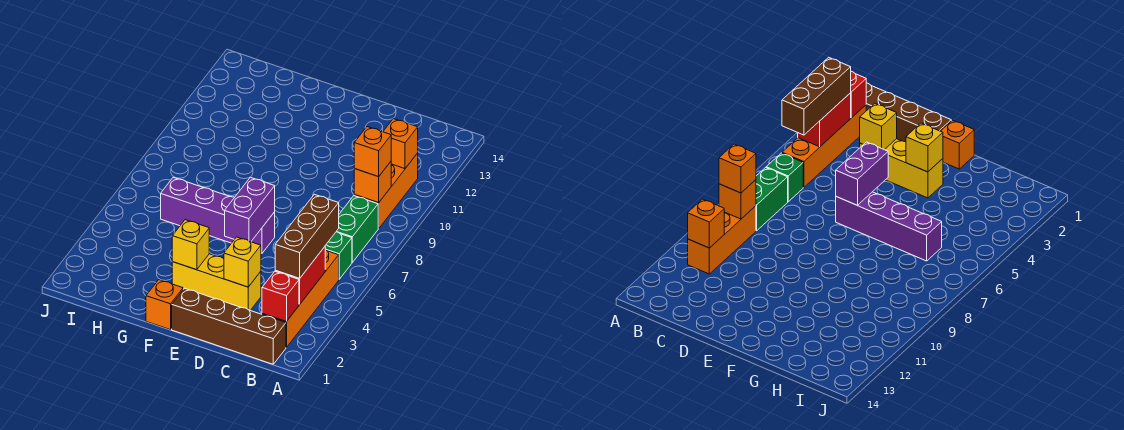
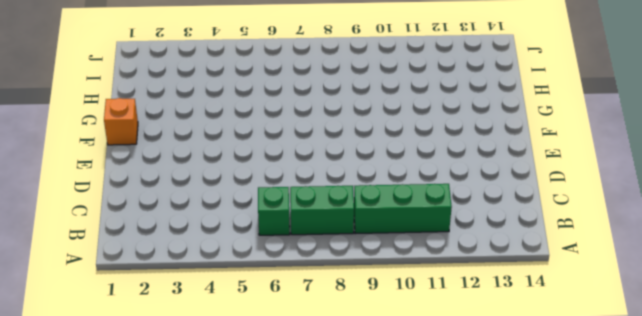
green 1x3 brick [354,184,452,234] -> orange 1x3 brick [354,153,418,228]
none -> brown 1x4 brick [172,288,286,364]
none -> orange 1x4 brick [262,250,339,347]
none -> yellow 1x3 brick [172,254,261,310]

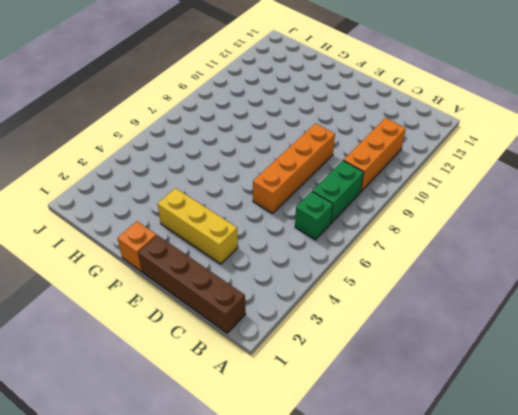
orange 1x4 brick [253,123,335,213] -> orange 1x4 brick moved to [262,250,339,347]
none -> purple 1x4 brick [161,177,275,253]
none -> red 1x1 brick [262,272,299,321]
none -> red 1x2 brick [275,247,325,304]

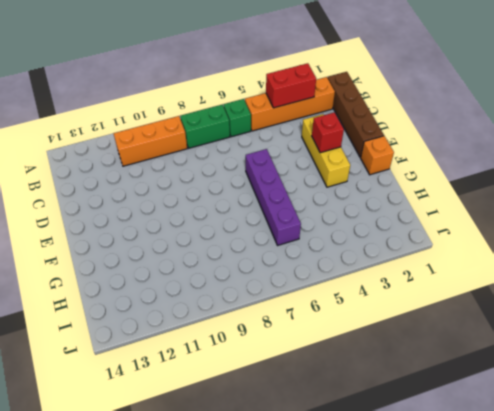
red 1x1 brick [312,112,344,153] -> red 1x1 brick moved to [262,272,299,321]
none -> orange 1x1 brick [354,162,391,203]
none -> orange 1x1 brick [383,119,418,169]
none -> yellow 1x1 brick [224,237,261,287]

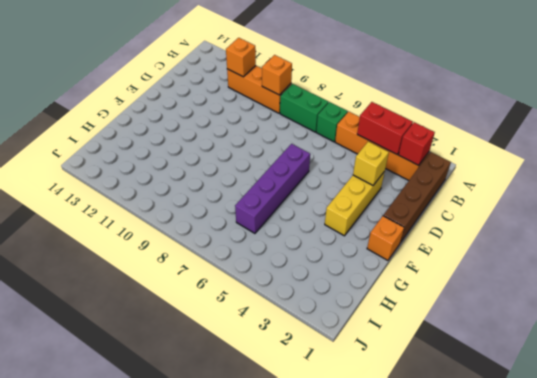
none -> purple 1x2 brick [225,177,275,242]
none -> yellow 1x1 brick [172,220,209,270]
none -> brown 1x3 brick [275,194,339,278]

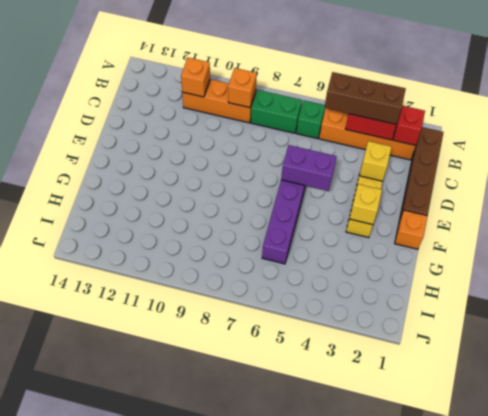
none -> orange 1x1 brick [354,127,391,177]

